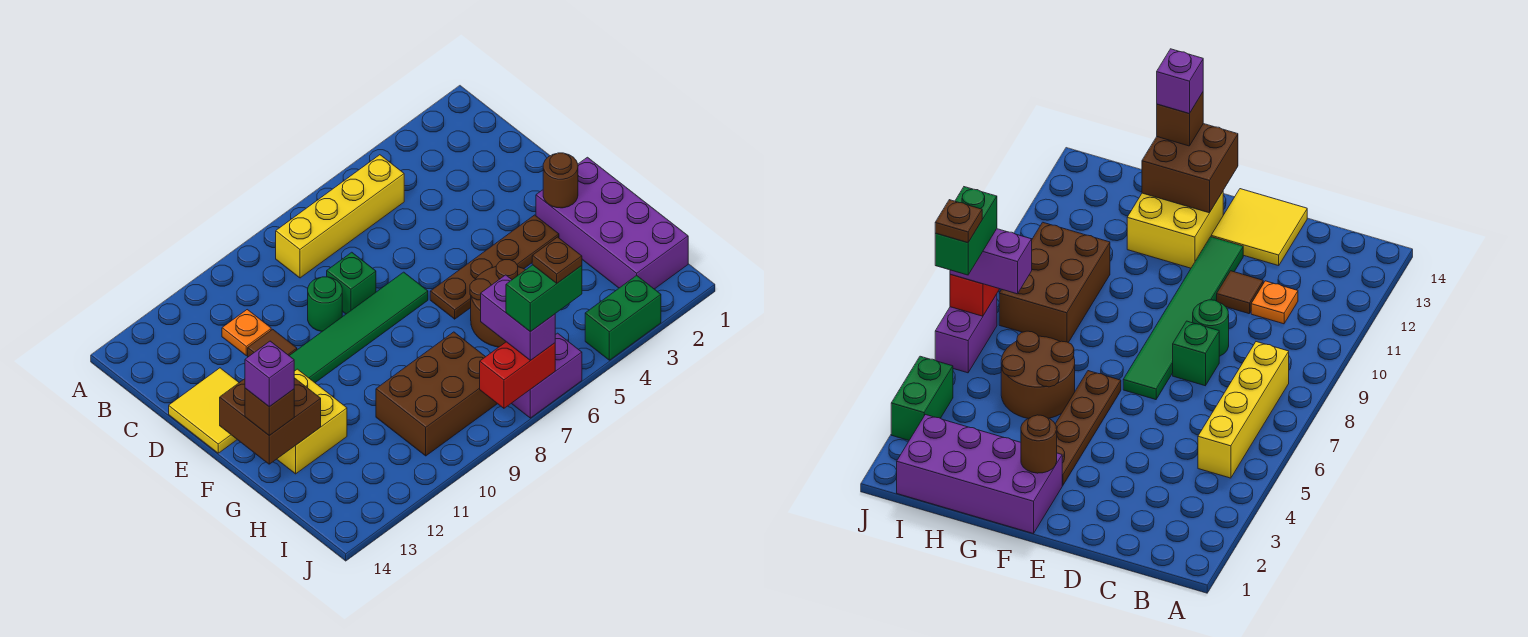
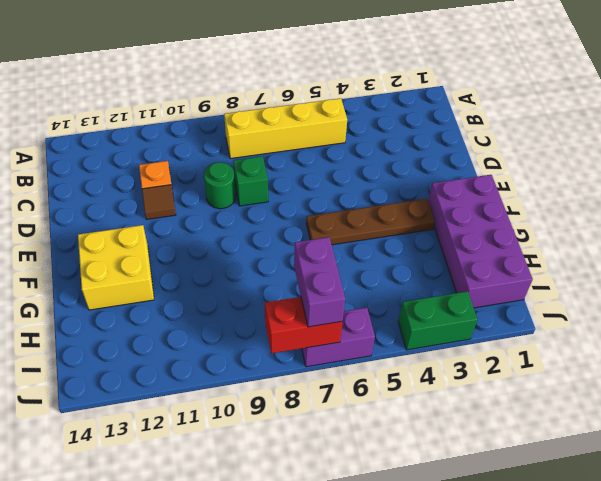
none -> yellow 2x2 tile [169,368,239,453]
none -> green 1x6 tile [289,272,428,383]
none -> brown 2x2 round brick [470,260,525,347]

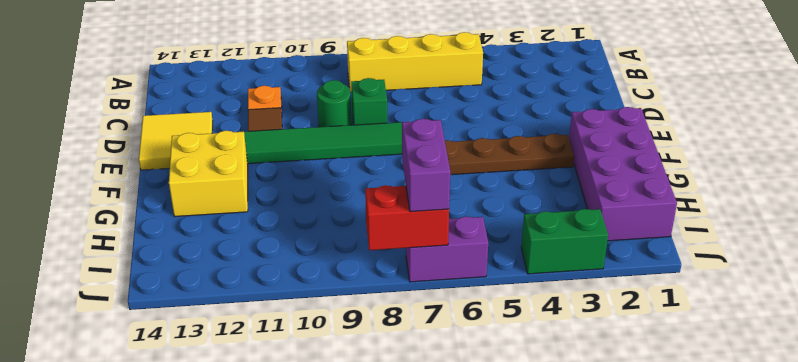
none -> brown 2x2 round brick [470,260,525,347]
none -> brown 2x3 brick [376,332,497,456]
none -> brown 1x1 round brick [543,153,578,208]

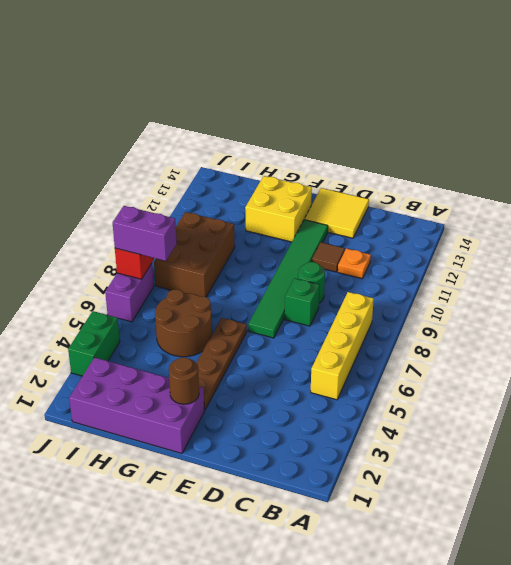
none -> brown 2x2 brick [220,378,321,464]
none -> brown 1x1 brick [245,388,294,436]
none -> purple 1x1 brick [245,341,294,407]

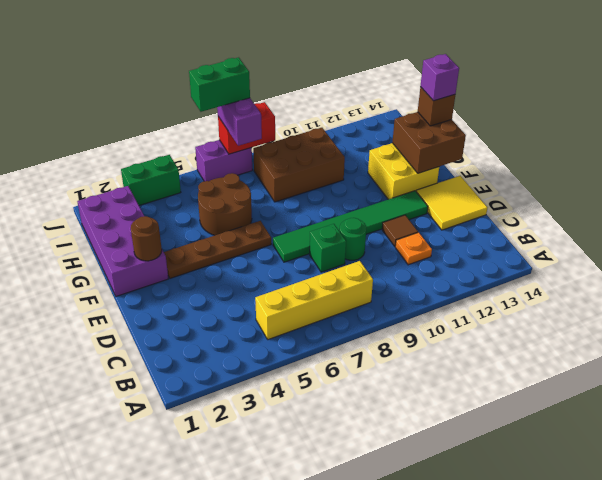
none -> brown 1x1 plate [532,237,582,283]

